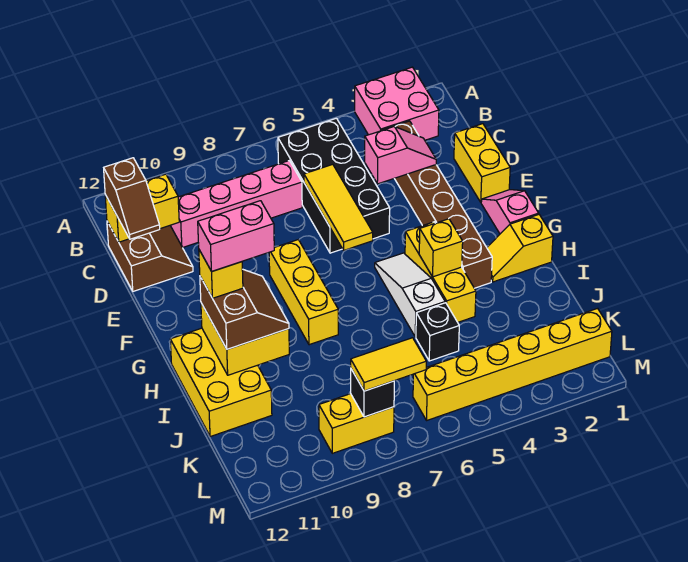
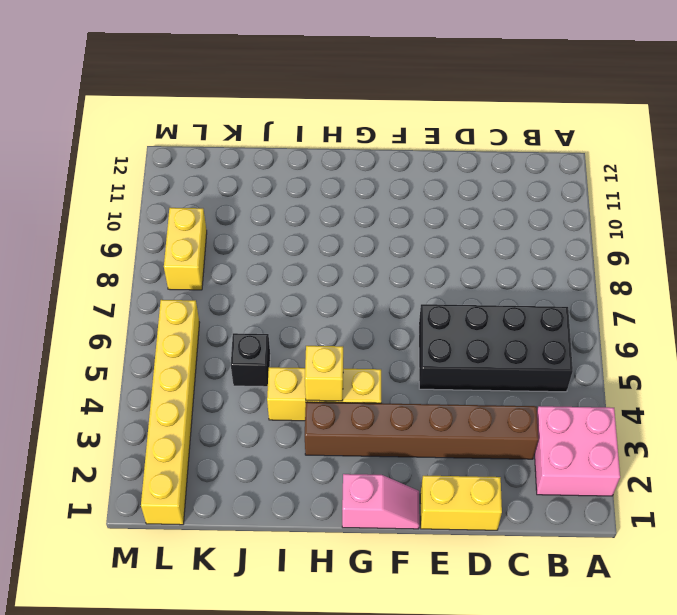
none -> pink 1x4 brick [170,161,302,248]
none -> brown 2x2 slope [107,222,193,291]
none -> yellow 1x3 brick [269,240,338,345]

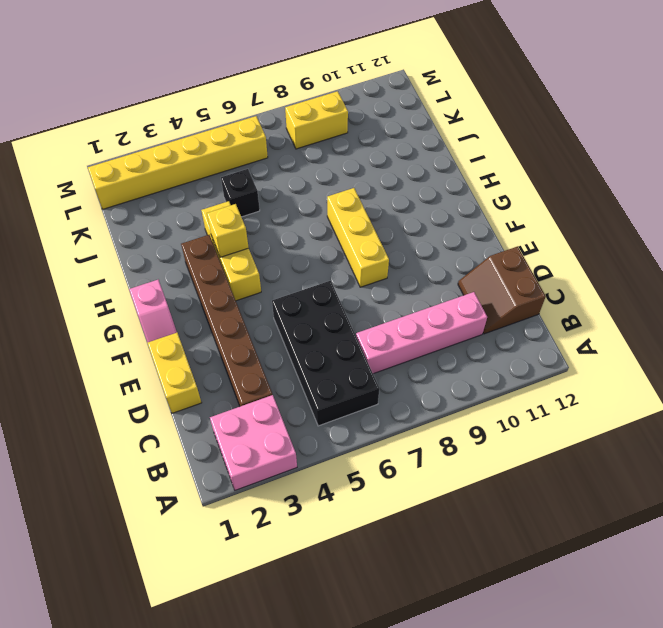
none -> white 1x3 slope [375,253,445,337]
none -> yellow 1x2 slope [487,215,553,282]
none -> yellow 2x3 brick [170,328,272,437]

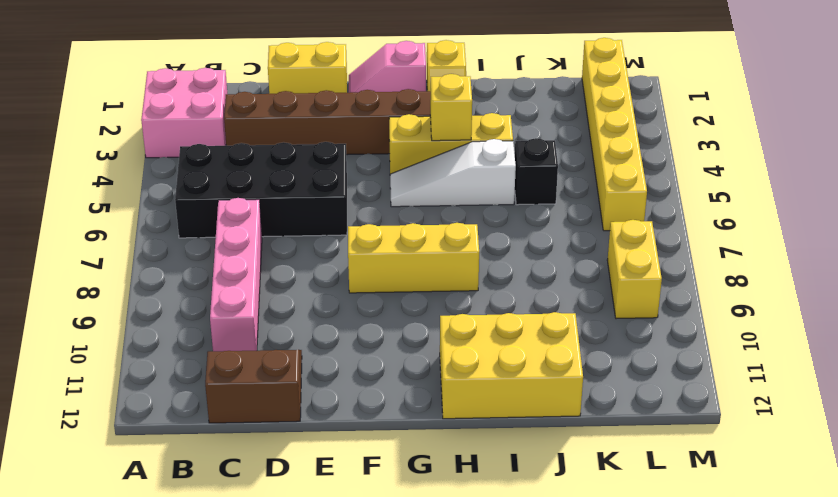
none -> yellow 1x2 brick [105,174,179,242]
none -> pink 1x2 slope [365,127,436,184]
none -> yellow 1x3 tile [304,164,373,250]

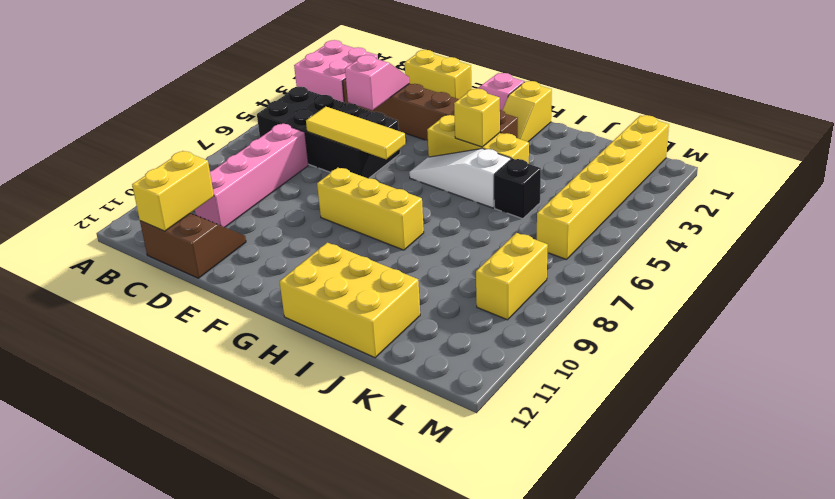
none -> yellow 2x2 brick [201,303,289,375]
none -> black 1x1 brick [351,369,394,417]
none -> brown 1x2 slope [104,158,160,239]

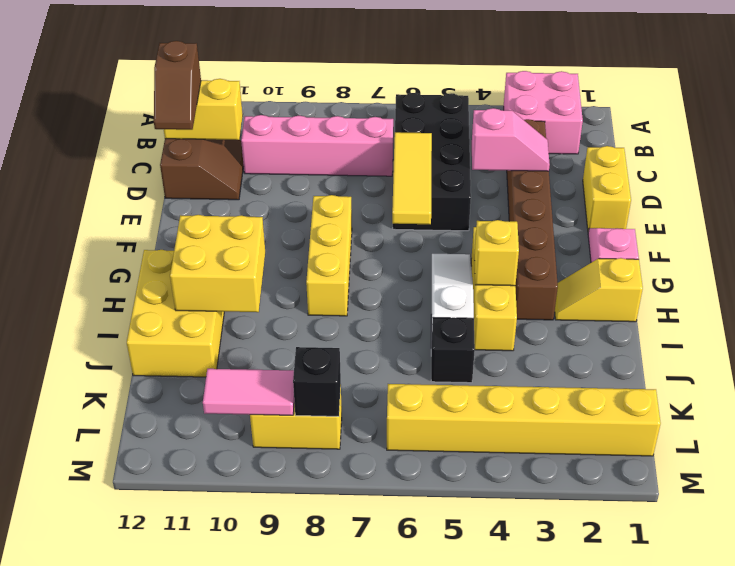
pink 1x2 tile [203,369,294,415] -> none
none -> brown 2x2 slope [200,269,289,349]
none -> yellow 1x2 tile [351,338,426,391]
none -> yellow 1x1 brick [199,250,243,298]

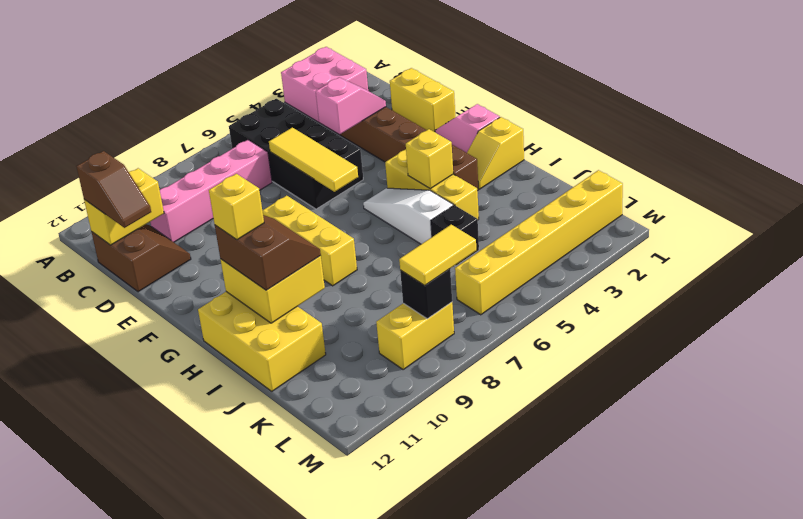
none -> pink 1x2 brick [198,201,274,271]

